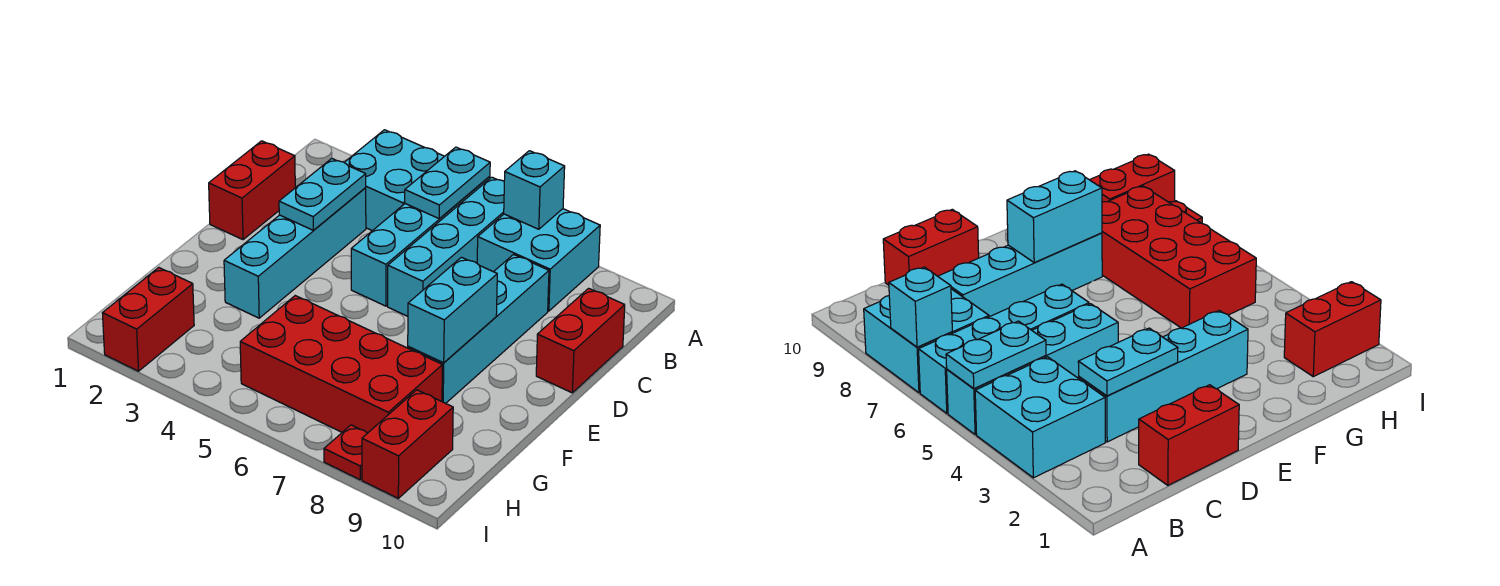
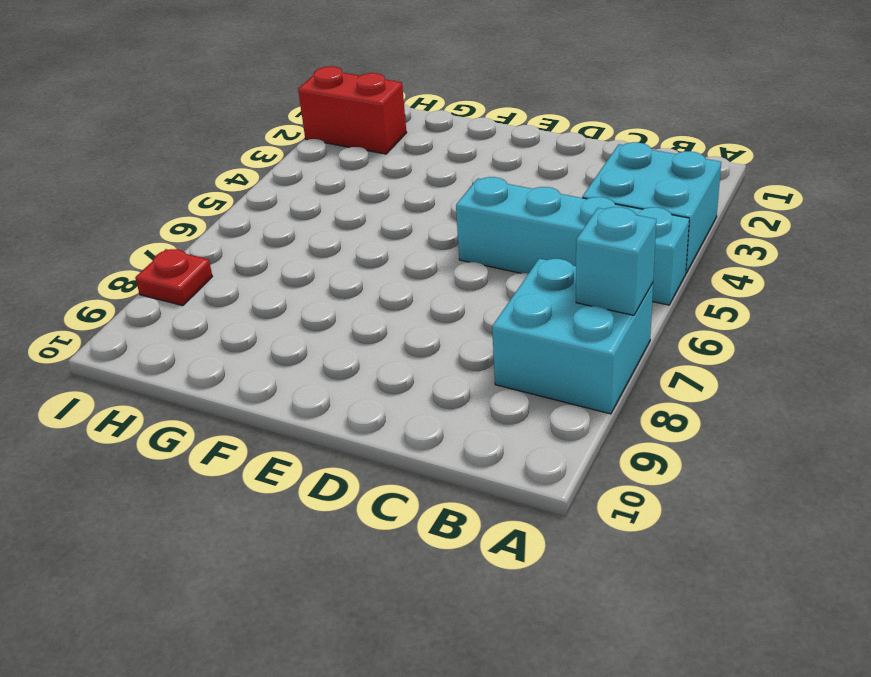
none -> cyan 1x4 brick [388,177,504,316]
none -> red 1x2 brick [209,141,295,240]
none -> cyan 1x4 brick [224,188,366,318]

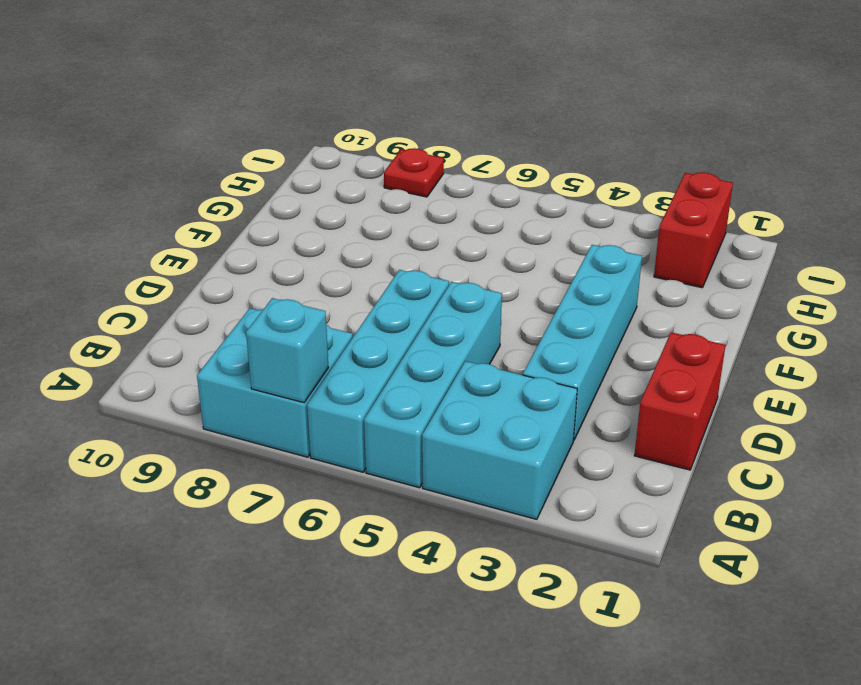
none -> cyan 1x4 brick [408,255,549,403]
none -> red 1x2 brick [536,288,625,393]
none -> red 2x4 brick [240,296,442,433]

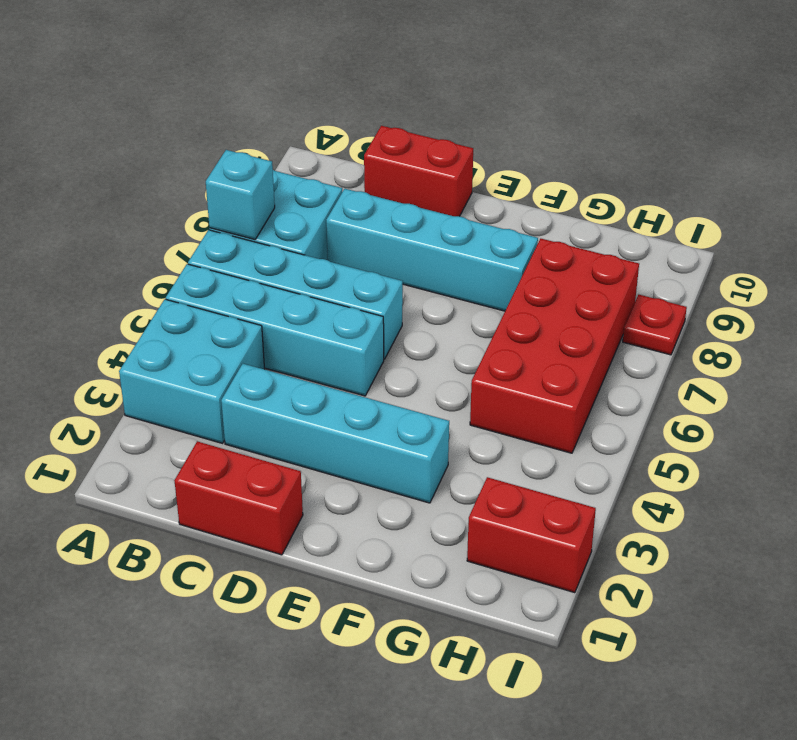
none -> red 1x2 brick [362,390,453,498]
none -> cyan 1x2 plate [405,147,490,218]
none -> cyan 1x2 plate [279,159,366,230]

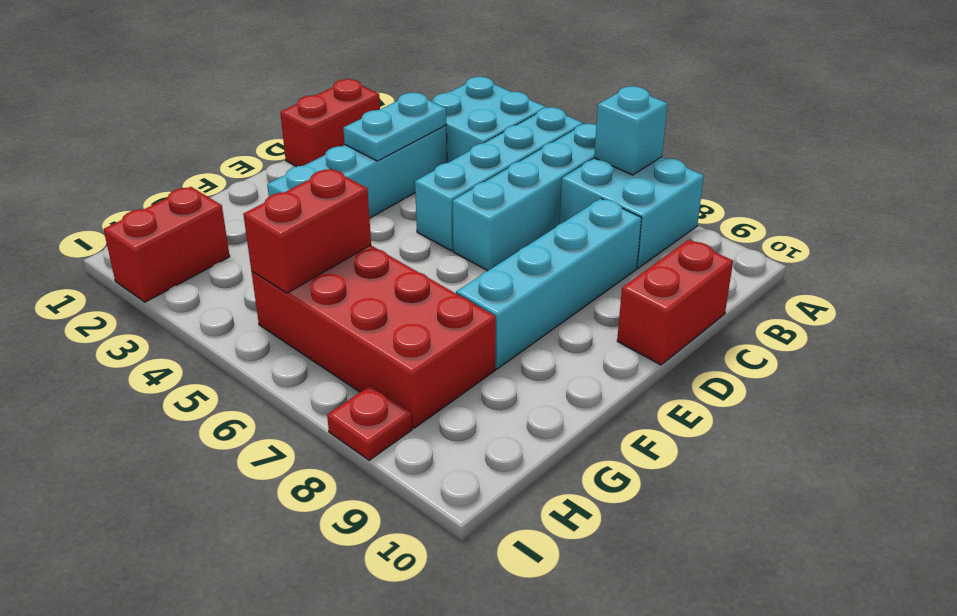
red 1x2 brick [243,169,371,293] -> red 1x2 brick moved to [362,390,453,498]
none -> cyan 1x2 plate [405,147,490,218]
none -> cyan 1x2 brick [408,257,497,363]

